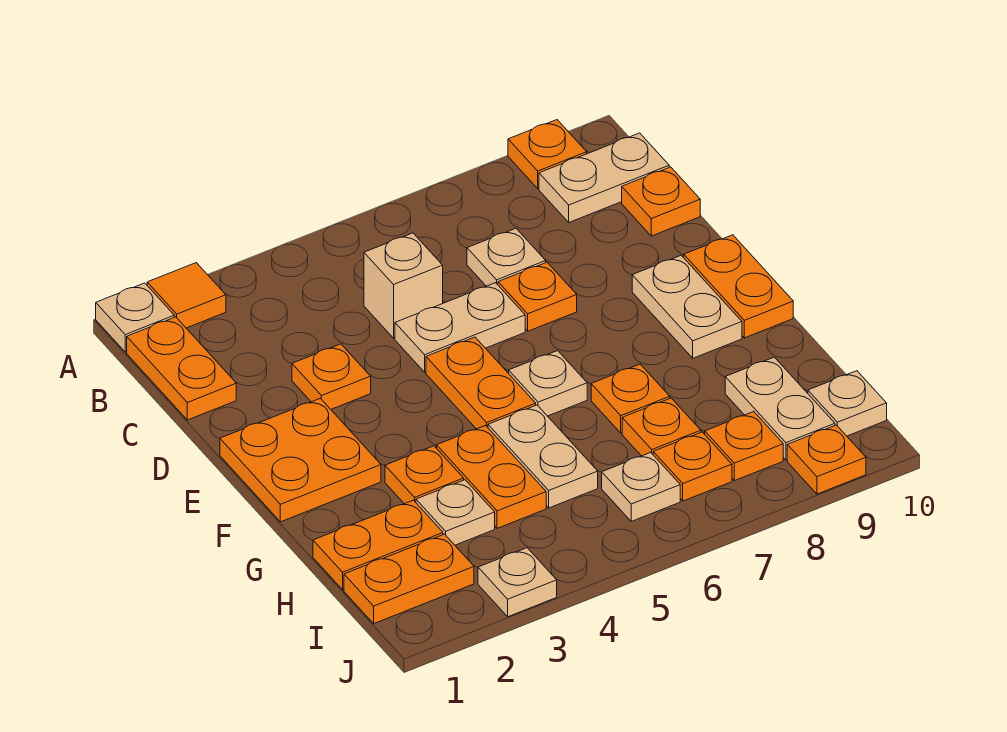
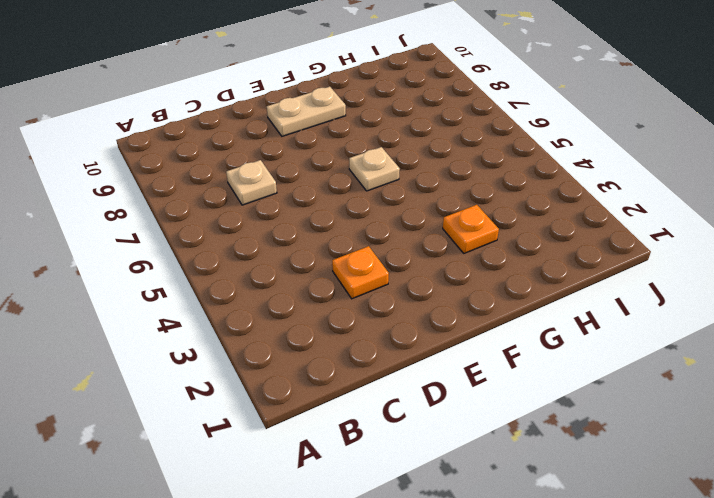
none -> tan 1x1 plate [96,283,174,352]
none -> orange 1x1 tile [147,263,226,328]
none -> orange 1x1 plate [508,120,587,188]
none -> orange 1x2 plate [127,317,236,420]

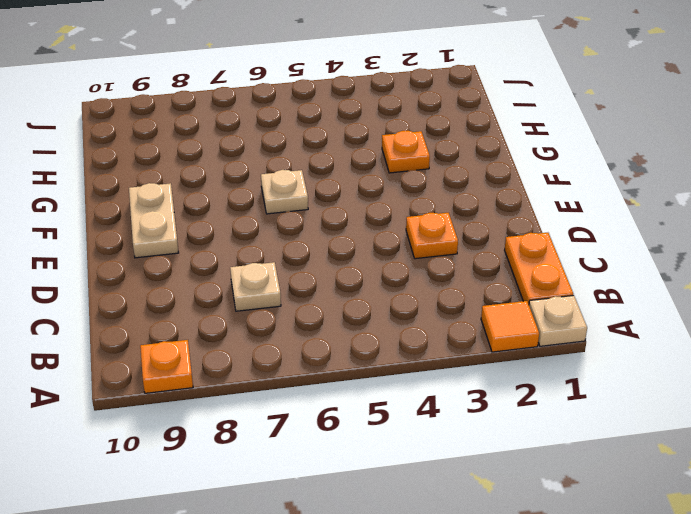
none -> tan 1x2 plate [539,133,669,222]
none -> tan 1x1 brick [364,233,443,338]
none -> orange 1x1 plate [622,167,700,236]
none -> tan 1x2 plate [395,283,525,372]

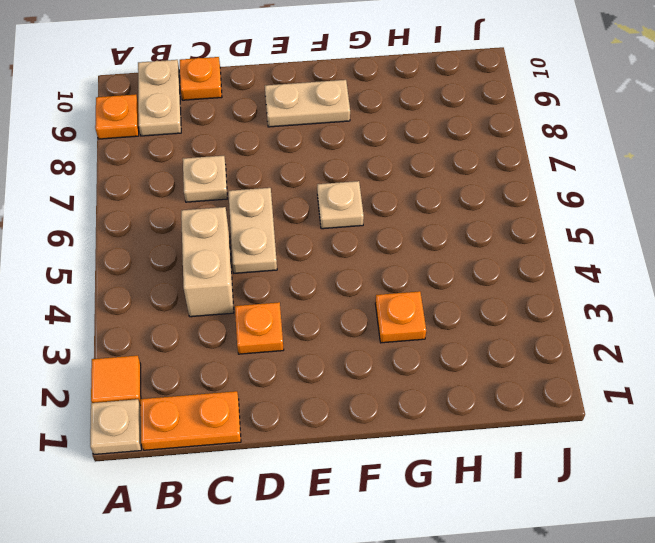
tan 1x2 brick [181,207,234,317] -> tan 1x1 brick [364,233,443,338]
none -> orange 1x1 plate [498,262,577,331]
none -> orange 2x2 plate [220,398,381,522]
none -> orange 1x2 plate [426,337,536,429]
none -> orange 1x2 plate [684,235,793,338]

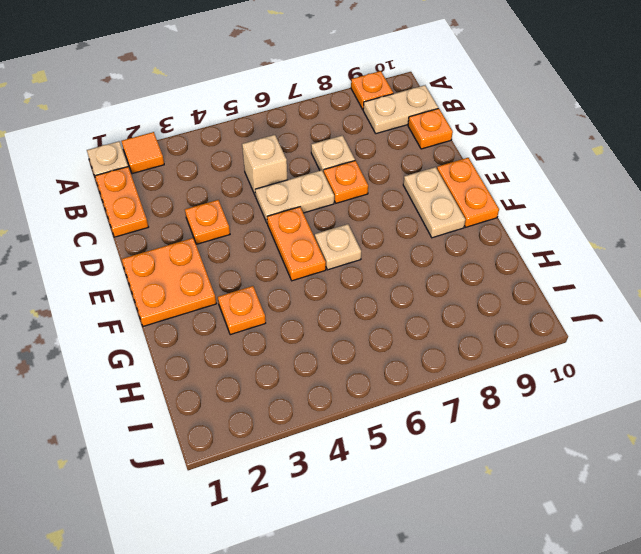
none -> orange 1x2 plate [437,426,546,528]
none -> tan 1x2 plate [488,405,598,508]
none -> orange 1x1 plate [591,364,670,433]
none -> orange 1x2 plate [313,500,443,590]

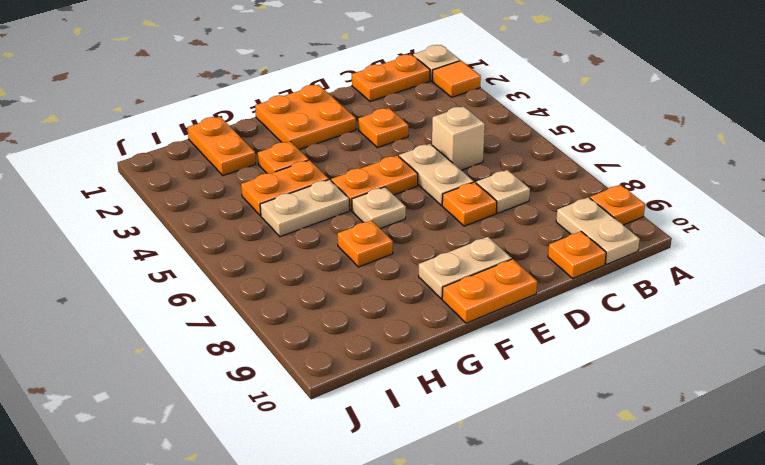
none -> tan 1x1 plate [416,480,495,545]
none -> orange 1x1 plate [622,398,701,456]
none -> tan 1x2 plate [725,357,835,460]
none -> orange 1x2 plate [344,534,474,624]

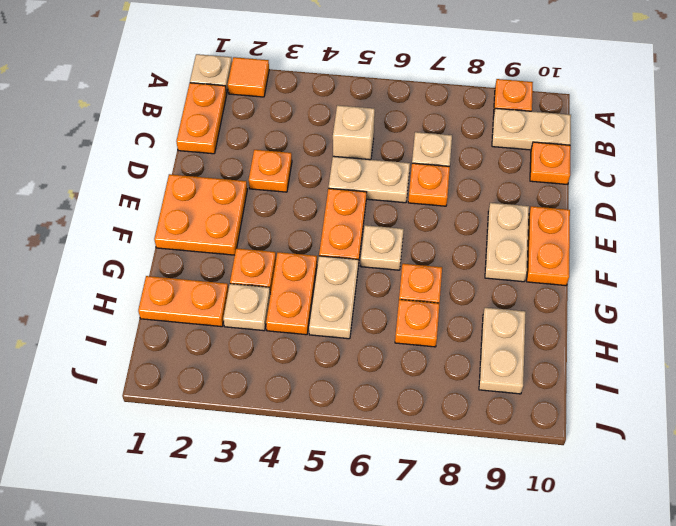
none -> orange 1x2 plate [344,534,474,624]
none -> tan 1x1 plate [602,452,680,521]
none -> orange 1x1 plate [653,432,732,501]
none -> orange 1x1 plate [705,412,783,481]

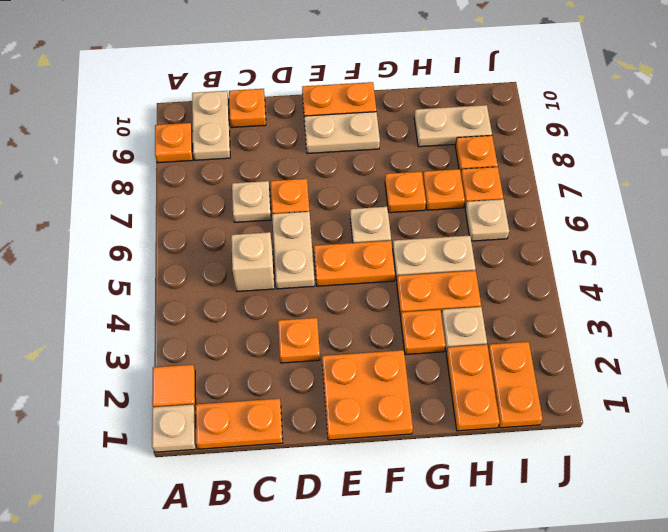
none -> tan 1x1 plate [808,371,887,436]
none -> tan 1x1 plate [478,548,557,617]
none -> orange 1x1 plate [787,425,866,494]

